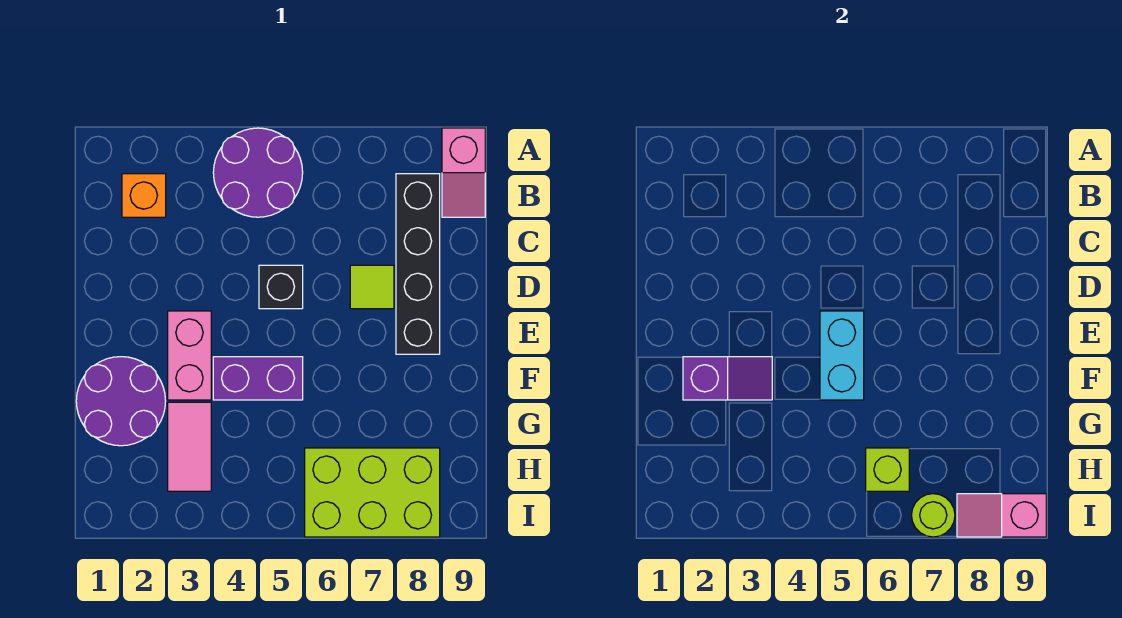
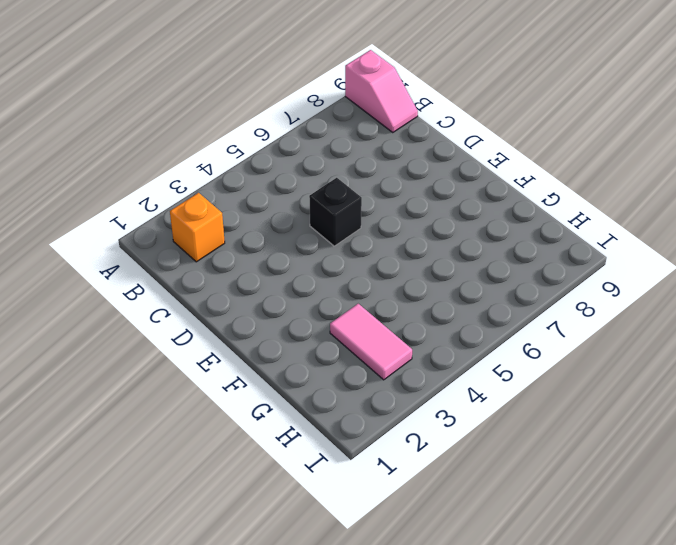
none -> purple 2x2 round brick [213,128,303,217]
none -> black 1x4 brick [396,174,440,354]
none -> lime 1x1 tile [350,265,394,309]

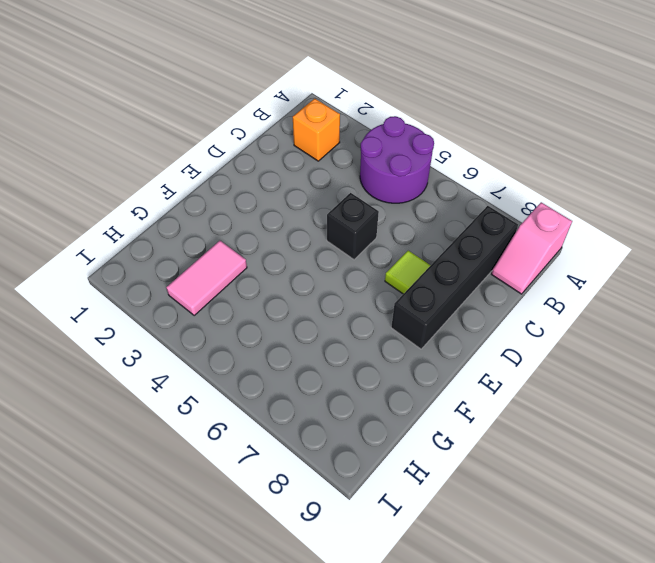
none -> pink 1x2 brick [168,311,211,400]
none -> purple 2x2 round brick [76,357,166,446]
none -> purple 1x2 brick [213,357,303,400]

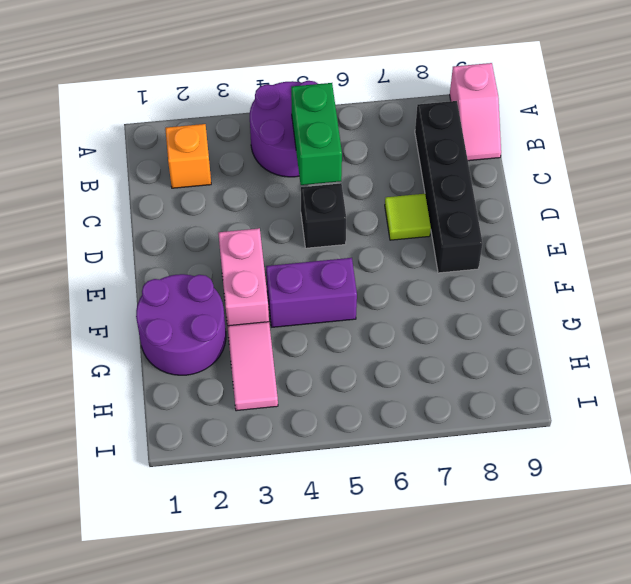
green 1x2 brick [291,83,342,185] -> none
none -> lime 2x3 brick [305,448,440,537]
none -> cyan 1x2 brick [820,311,864,400]
none -> purple 1x2 slope [683,357,772,400]

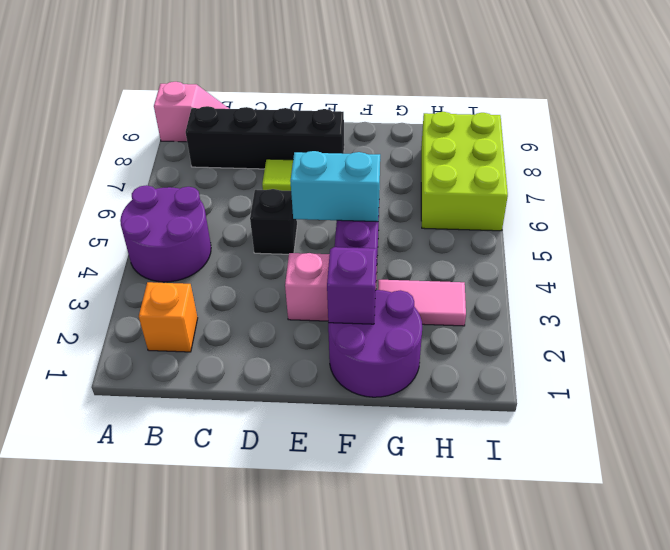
none -> lime 1x1 brick [866,448,909,491]
none -> lime 1x1 round brick [912,494,955,537]
none -> pink 1x2 slope [957,494,1046,537]

